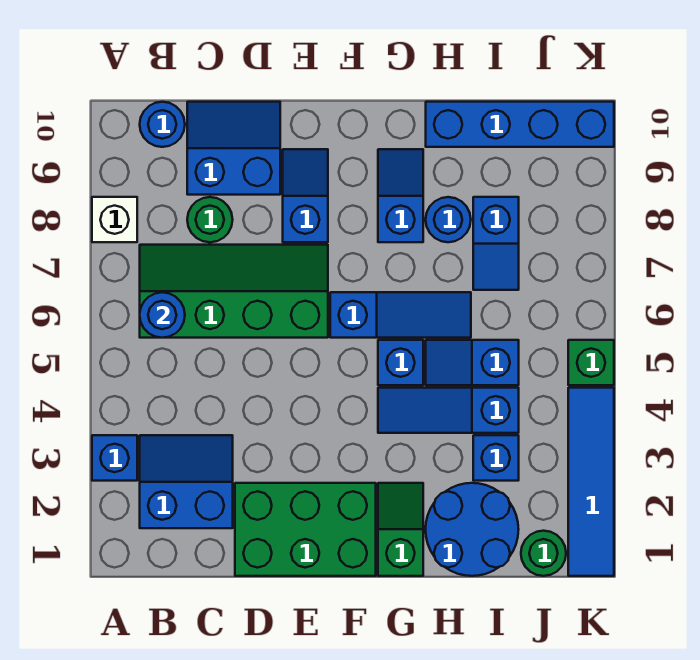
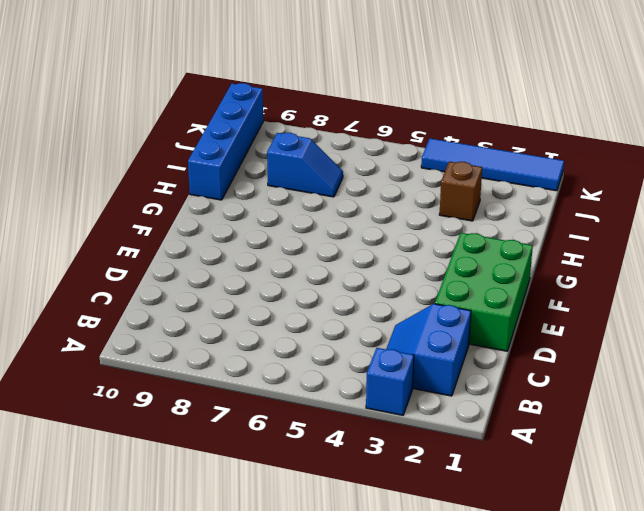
brown 1x1 brick [439,162,482,221] -> blue 1x1 brick [473,435,519,481]
none -> white 1x1 brick [92,197,137,242]
none -> green 2x4 slope [140,245,328,338]
none -> blue 1x1 round brick [140,102,185,147]

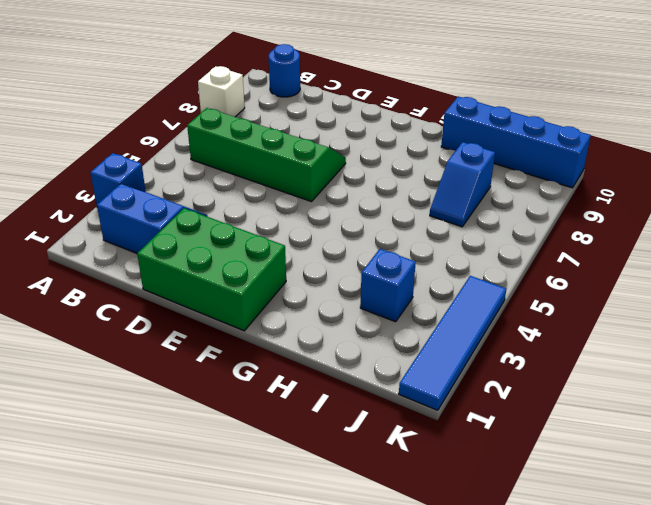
none -> green 1x1 round brick [187,197,233,242]
none -> blue 2x2 slope [187,102,280,195]
none -> blue 1x2 slope [283,149,328,242]

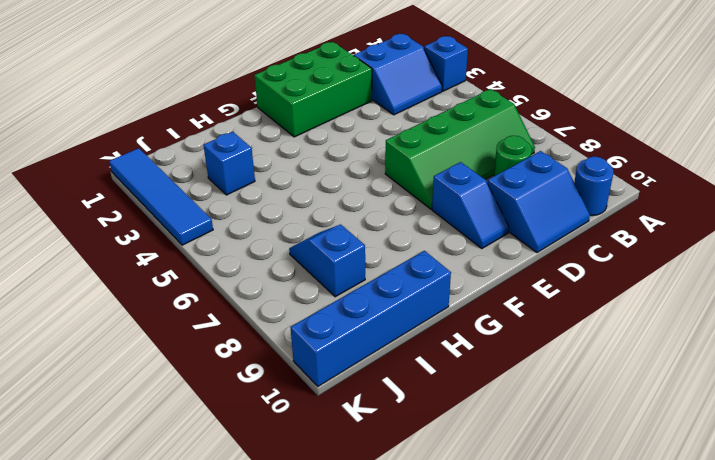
none -> white 1x1 brick [92,197,137,242]
none -> blue 1x3 slope [330,292,471,338]
none -> green 1x2 slope [378,483,423,576]

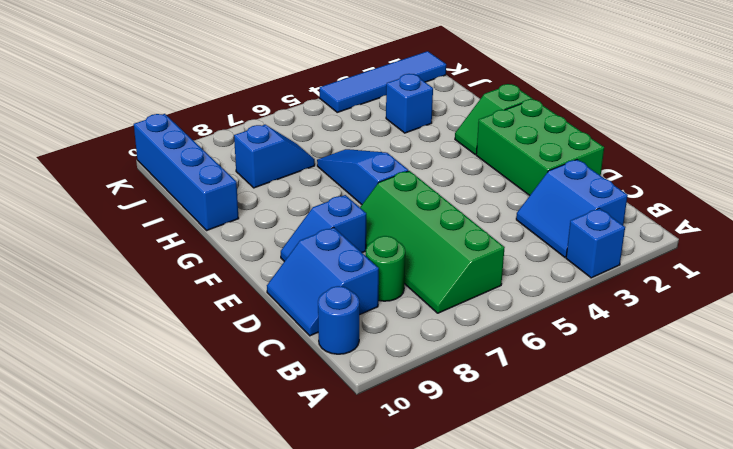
none -> white 1x1 brick [92,197,137,242]
none -> blue 1x3 slope [378,388,519,433]
none -> blue 1x1 brick [378,340,423,385]

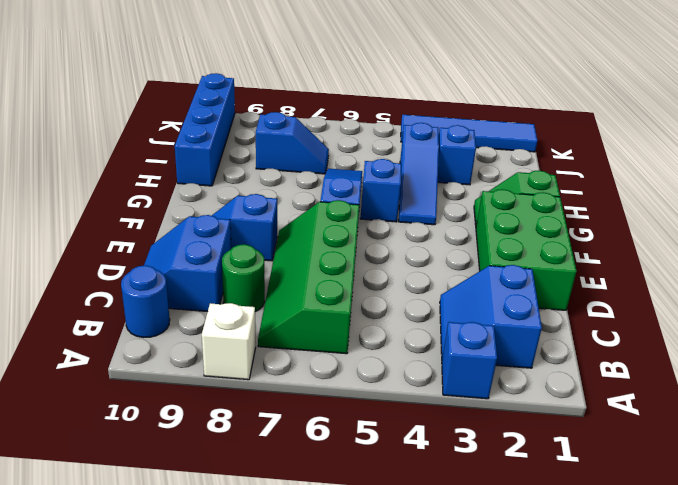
none -> blue 1x2 slope [378,149,423,242]
none -> blue 2x2 round brick [426,483,519,576]
none -> blue 1x2 slope [426,340,519,385]

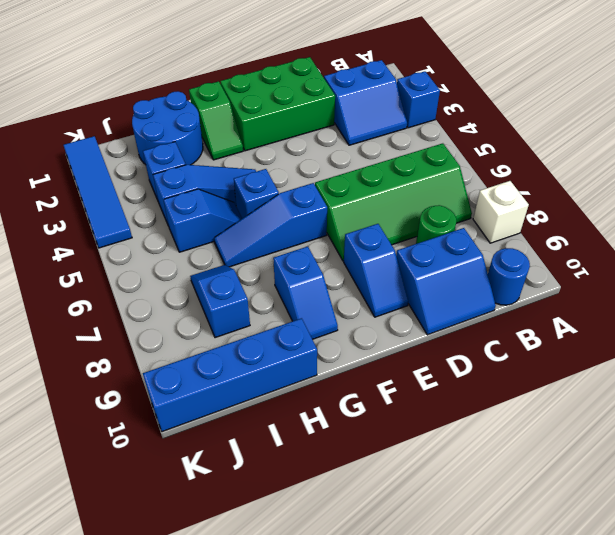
none -> blue 1x1 round brick [426,197,471,242]
none -> green 1x1 round brick [521,531,566,576]
none -> green 1x1 brick [568,340,614,385]

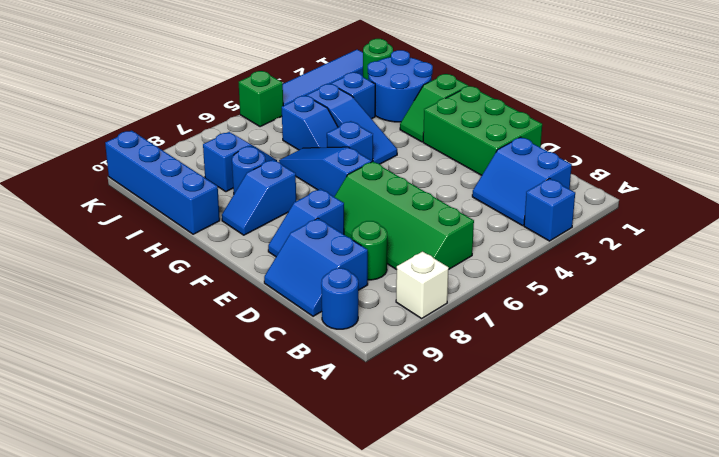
none -> blue 1x1 round brick [140,292,185,338]

